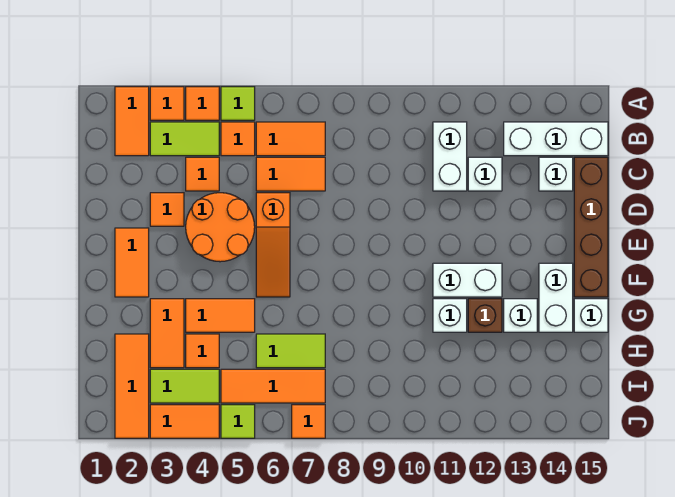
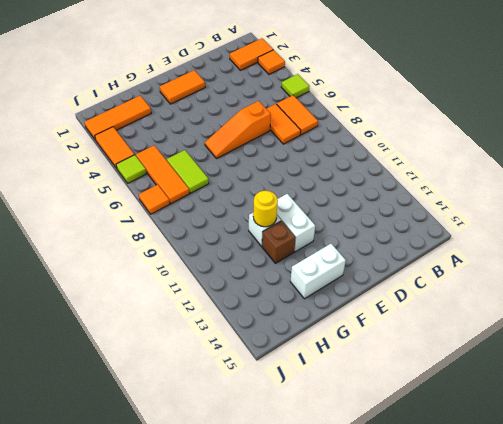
yellow 1x1 round brick [253,190,278,227] -> none
none -> orange 1x1 tile [186,87,219,120]
none -> lime 1x2 tile [150,122,219,156]
none -> orange 1x1 tile [221,122,255,156]
none -> white 1x2 brick [433,122,467,191]

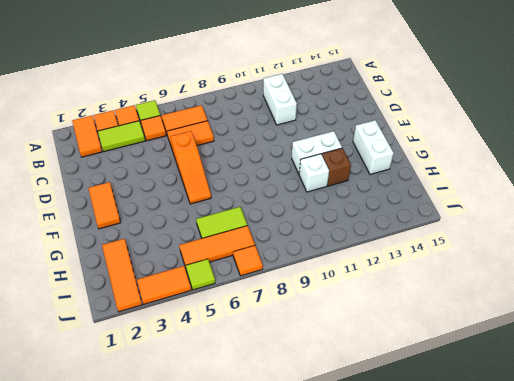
none -> white 1x3 brick [504,122,608,156]
none -> orange 1x1 tile [186,157,219,191]
none -> white 1x1 brick [468,157,502,191]
none -> white 1x1 brick [539,157,573,191]

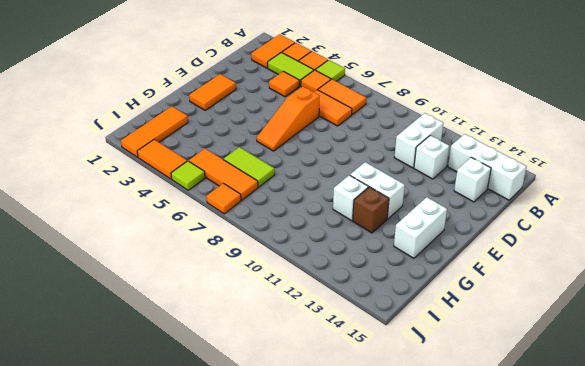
none -> brown 1x4 brick [574,157,608,297]
none -> orange 1x1 tile [150,193,184,226]
none -> orange 2x2 round brick [186,193,255,262]
none -> orange 1x2 tile [150,299,184,368]

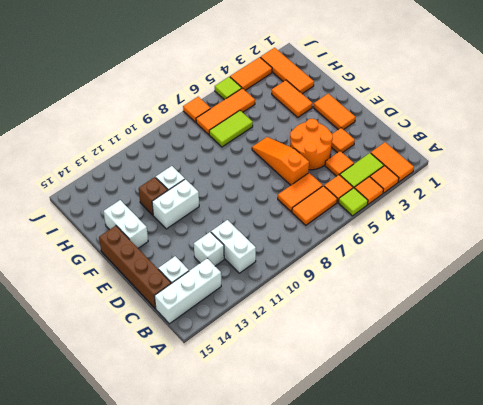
none -> orange 1x2 tile [186,299,255,332]
none -> white 1x1 brick [504,299,537,332]
none -> white 1x1 brick [574,299,608,332]
none -> orange 1x1 tile [186,334,219,368]

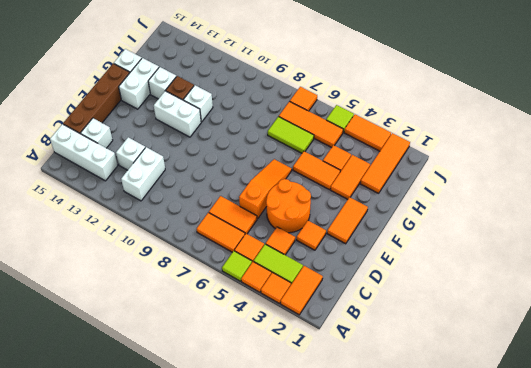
none -> lime 1x2 tile [150,369,219,403]

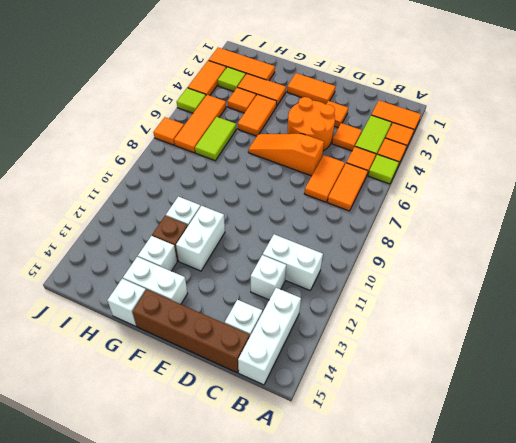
lime 1x1 tile [218,67,246,92] -> lime 1x2 tile [150,369,219,403]

